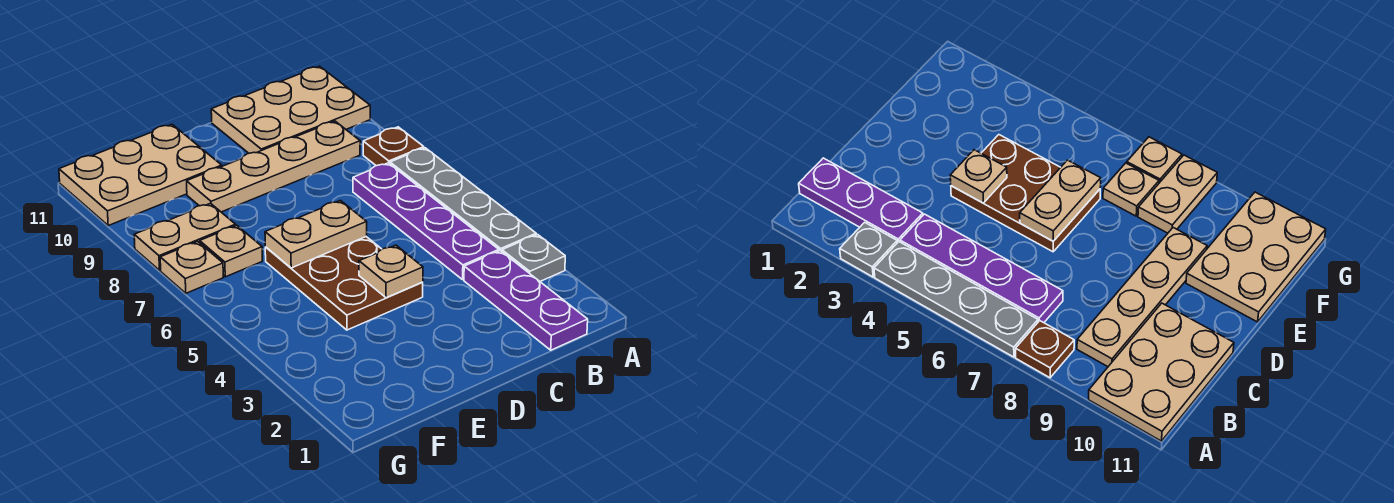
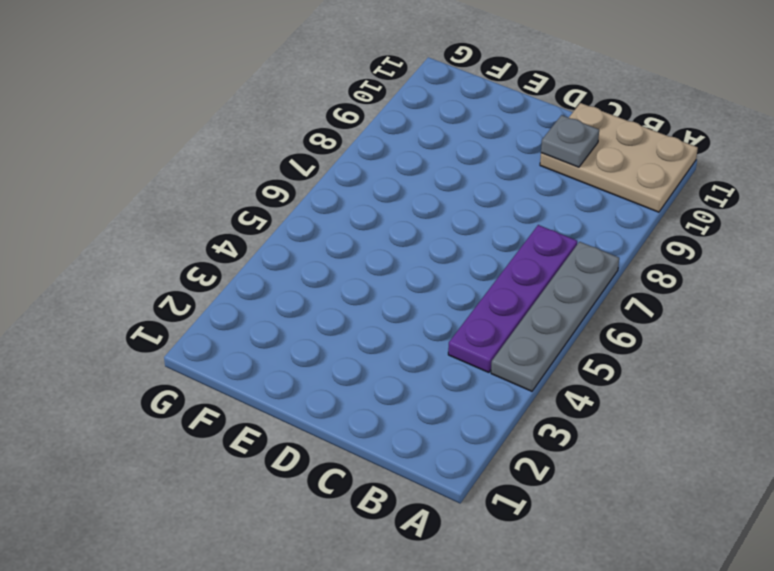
grey 1x1 plate [541,115,599,167] -> grey 1x1 plate moved to [502,235,565,281]
none -> brown 1x1 plate [363,127,424,166]
none -> purple 1x3 plate [464,251,588,350]
none -> tan 1x4 plate [187,121,360,212]

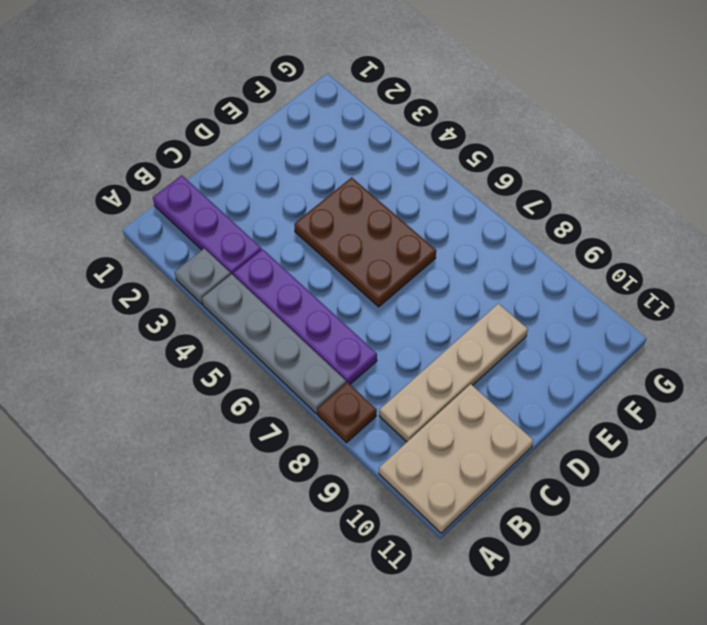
none -> tan 2x3 plate [59,124,222,225]
none -> tan 1x1 plate [200,225,262,277]
none -> tan 1x2 plate [134,203,236,270]

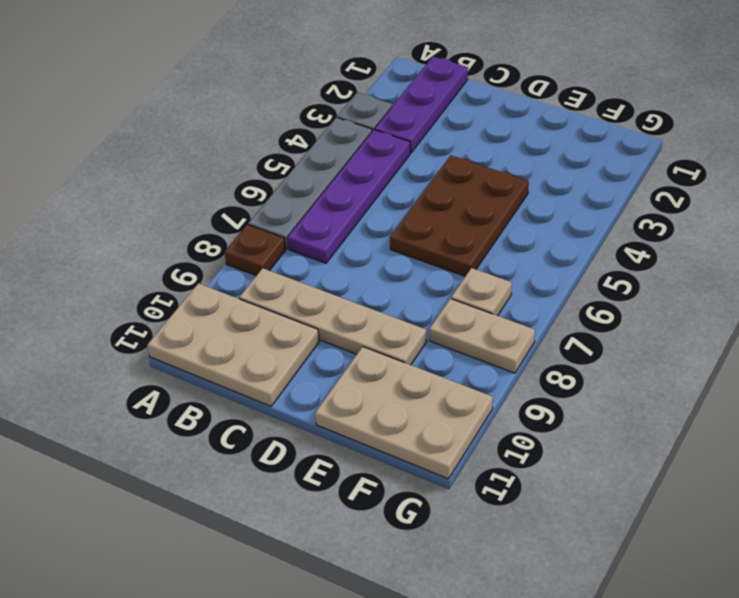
none -> tan 1x1 plate [160,241,223,293]
none -> tan 1x1 plate [359,245,423,298]
none -> tan 1x2 plate [265,200,367,268]

